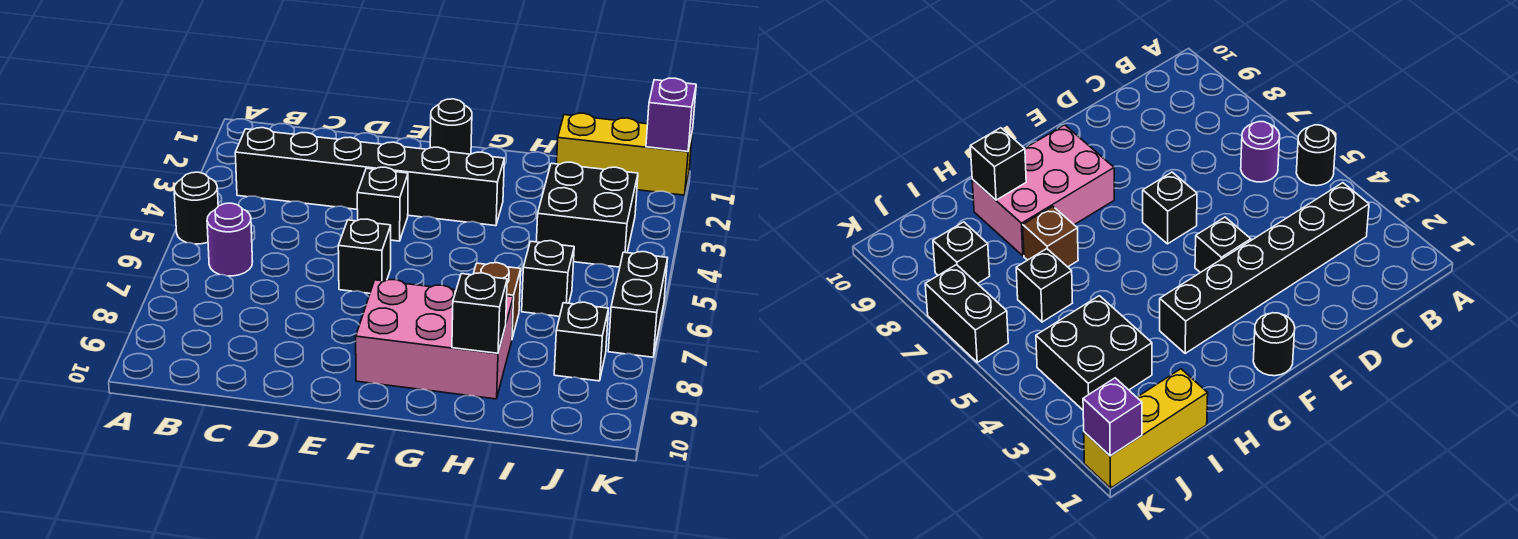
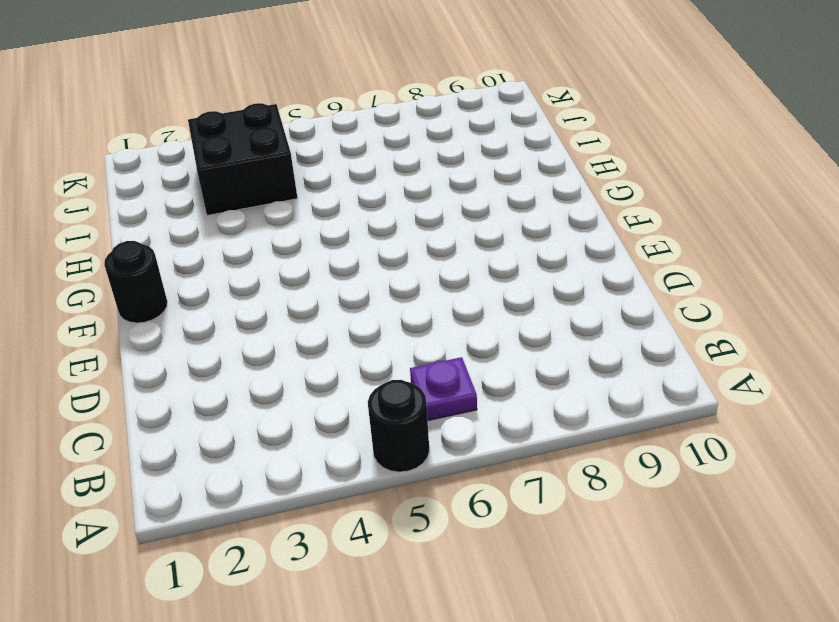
purple 1x1 plate [410,357,477,421] -> purple 1x1 round brick [207,203,252,276]
none -> black 1x6 brick [235,128,504,226]
none -> black 1x1 brick [357,167,408,241]
none -> black 1x1 brick [338,219,391,293]

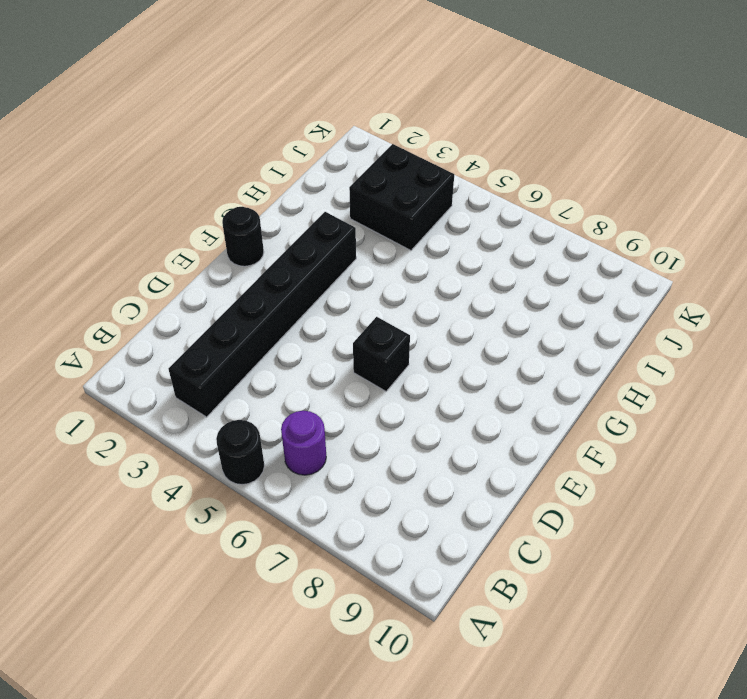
none -> black 1x1 brick [357,167,408,241]
none -> pink 2x3 brick [356,280,513,399]
none -> brown 1x1 brick [473,263,521,338]

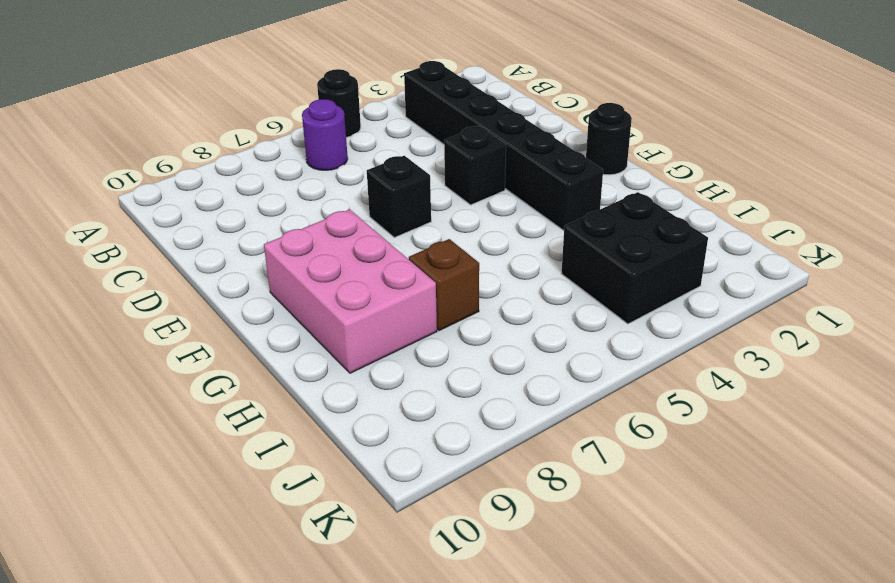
none -> yellow 1x3 brick [557,113,693,195]
none -> black 1x1 brick [522,241,574,316]
none -> black 1x1 brick [554,302,609,381]

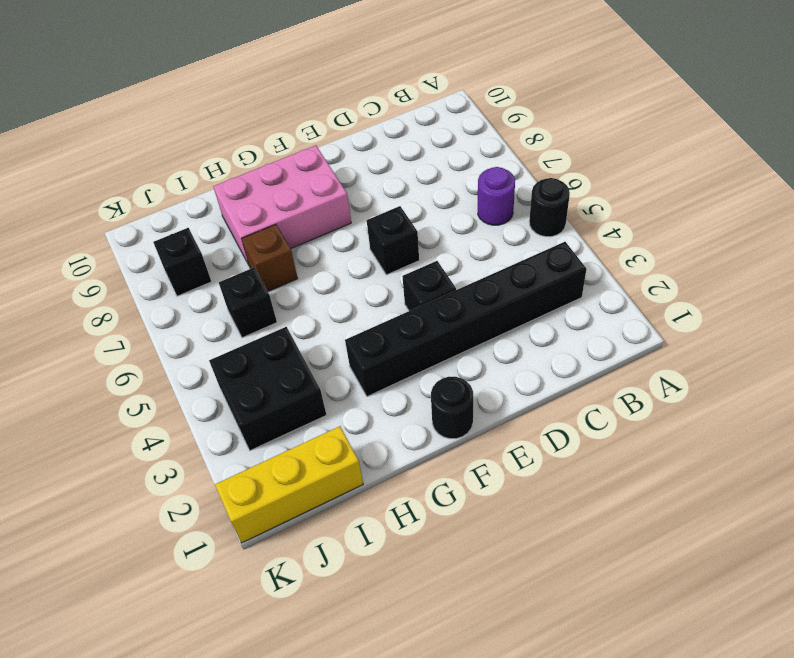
none -> black 1x2 brick [608,252,668,357]
none -> black 1x1 brick [452,273,507,353]
none -> purple 1x1 brick [646,78,696,151]

